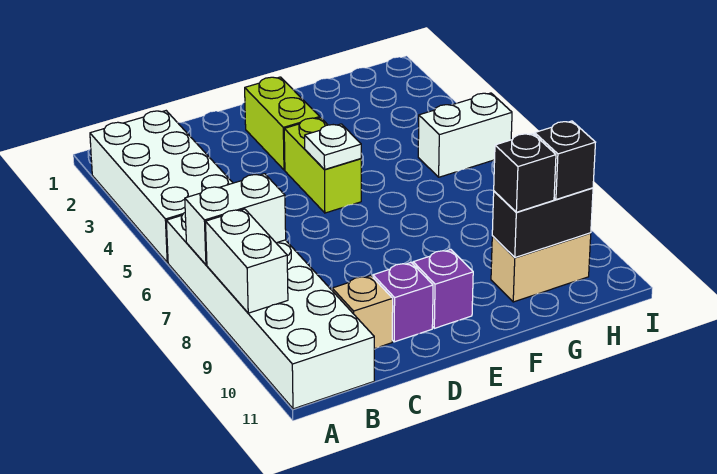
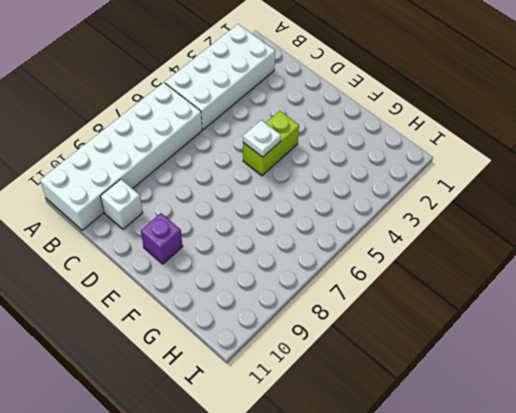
white 1x1 brick [100,179,143,229] -> tan 1x1 brick [332,276,393,349]
none -> purple 1x1 brick [373,263,433,342]
none -> lime 1x2 brick [245,77,320,170]
none -> tan 1x2 brick [491,233,591,302]

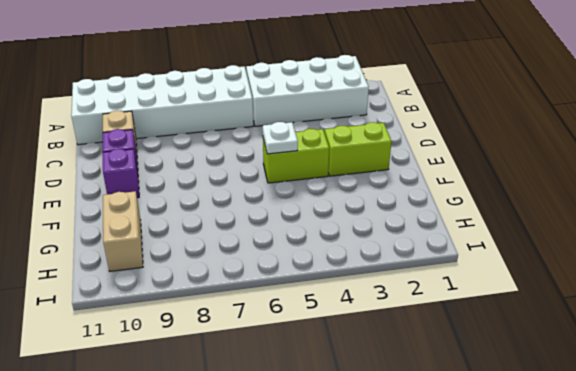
none -> white 1x2 brick [418,93,512,177]
none -> white 1x2 brick [185,174,286,265]
none -> white 1x2 brick [205,209,288,313]

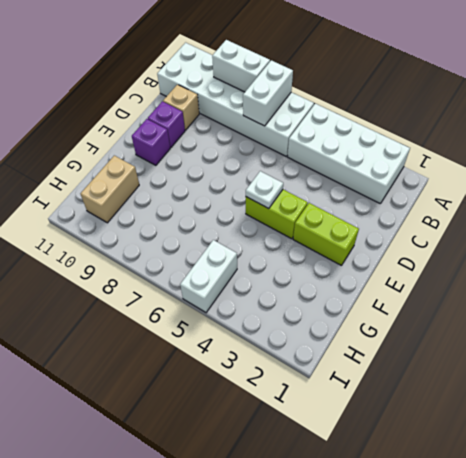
none -> black 1x2 brick [492,188,593,257]
none -> black 1x1 brick [494,133,556,212]
none -> black 1x1 brick [535,121,595,199]

